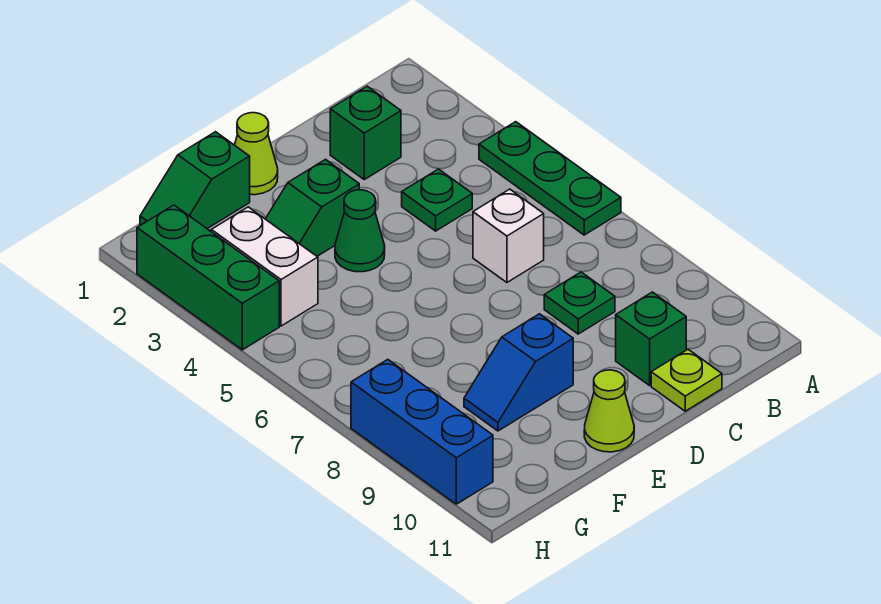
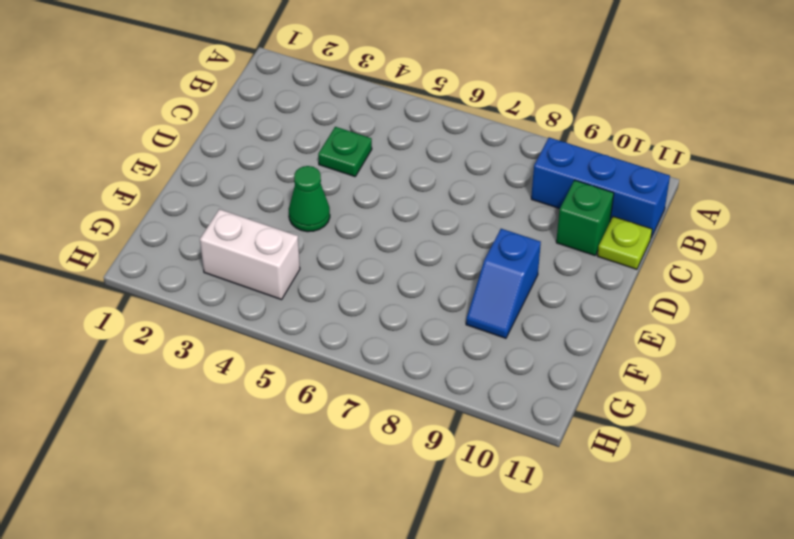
blue 1x3 brick [531,138,670,238] -> blue 1x3 brick moved to [351,360,493,504]
none -> green 1x3 plate [479,122,621,235]
none -> green 1x1 brick [330,86,401,179]
none -> white 1x1 brick [473,189,544,282]

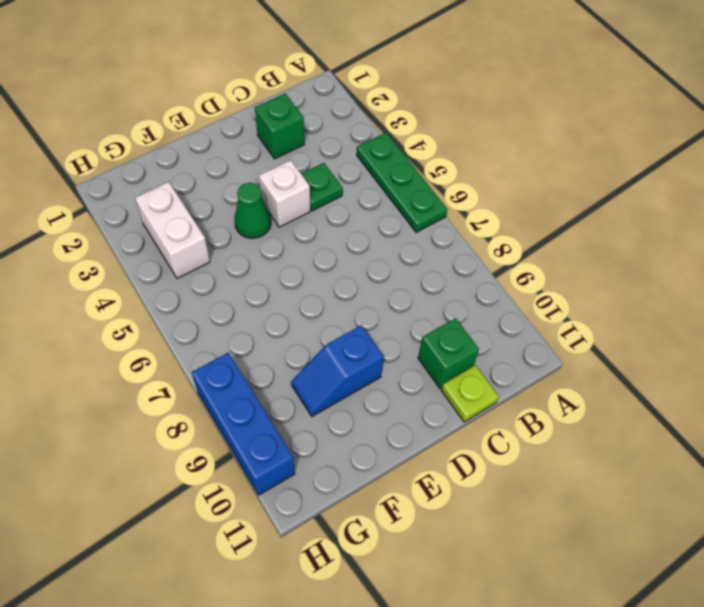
white 1x1 brick [259,160,310,227] -> white 1x1 brick moved to [473,189,544,282]
none -> green 1x1 plate [544,272,615,334]
none -> lime 1x1 cone [235,113,278,195]
none -> green 1x2 slope [265,160,359,256]

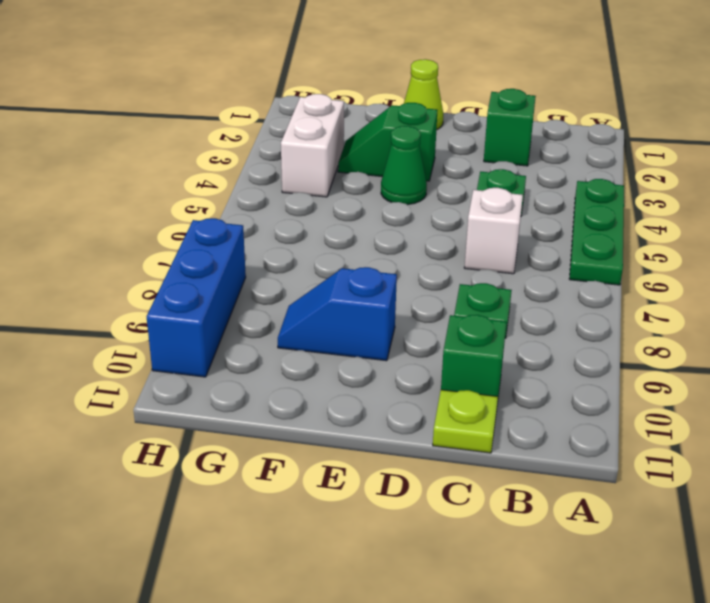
none -> lime 1x1 cone [584,370,634,452]
none -> green 1x2 slope [140,132,250,229]
none -> green 1x3 brick [137,205,279,350]

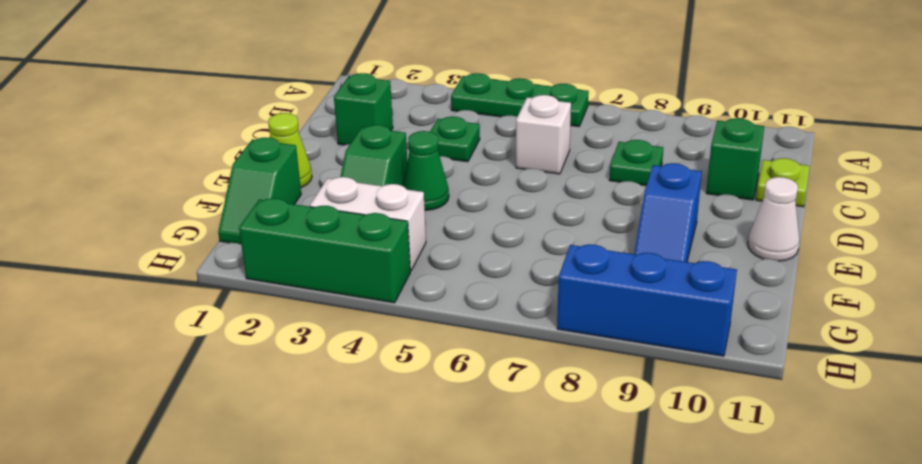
white 1x1 cone [748,177,800,261] -> lime 1x1 cone [584,370,634,452]

